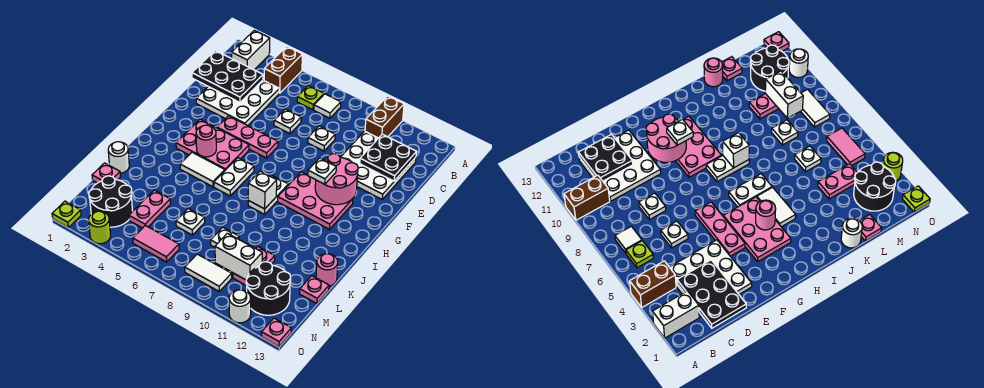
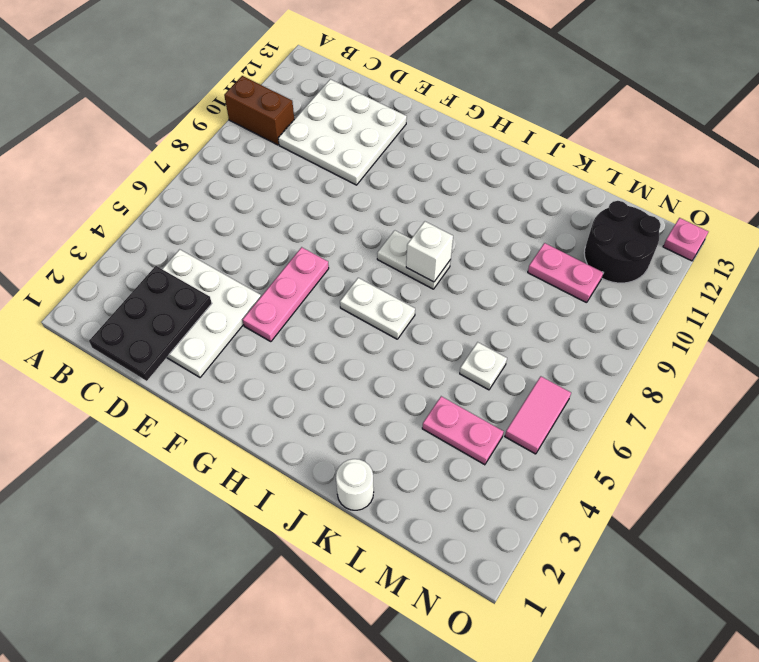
none -> white 1x2 brick [232,30,270,70]
none -> brown 1x2 brick [264,47,302,93]
none -> lime 1x1 plate [297,86,324,110]
none -> white 1x1 tile [314,94,341,118]

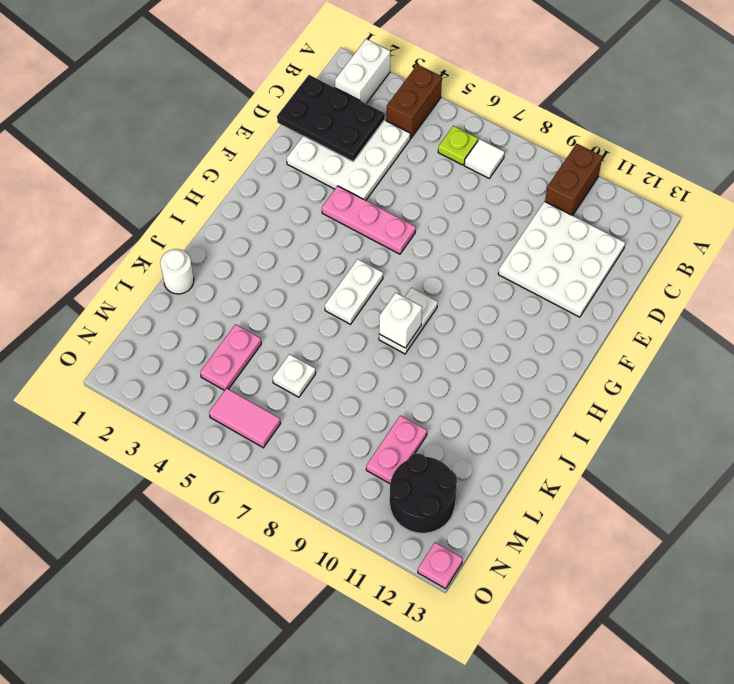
none -> white 1x1 plate [274,109,301,134]
none -> white 1x1 plate [308,126,335,151]
none -> pink 2x3 plate [176,119,249,170]
none -> pink 2x3 plate [278,172,353,229]

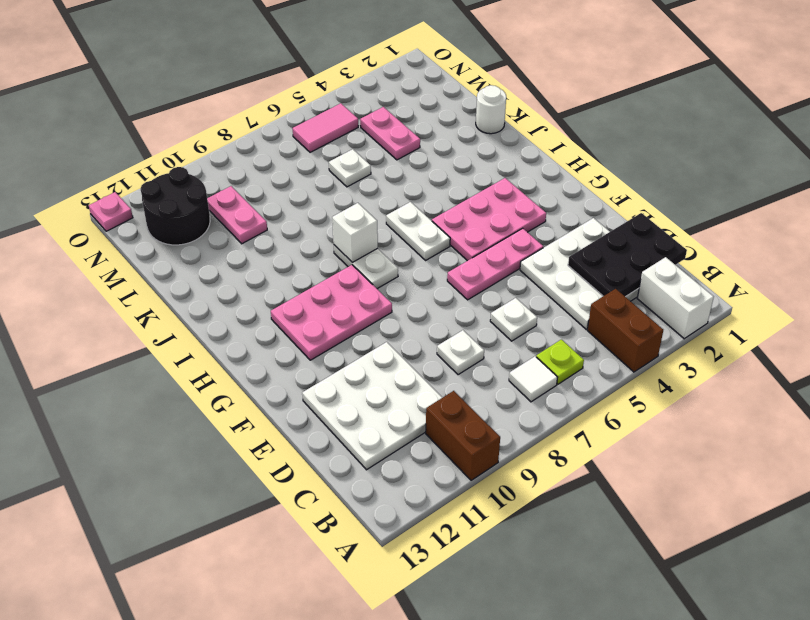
none -> white 1x2 tile [180,152,225,187]
none -> pink 1x1 round brick [316,254,338,286]
none -> pink 1x1 plate [92,163,120,183]
none -> white 1x1 plate [211,227,239,247]

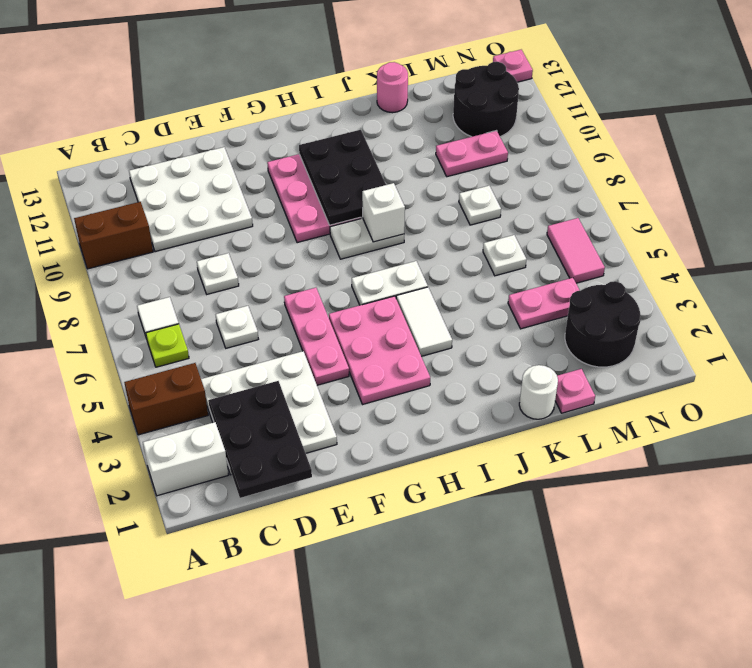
black 2x3 plate [299,130,386,225] -> none
none -> pink 1x1 plate [300,276,329,303]
none -> white 1x2 tile [185,254,232,291]
none -> lime 1x1 plate [52,201,81,227]
none -> lime 1x1 round brick [89,211,111,244]

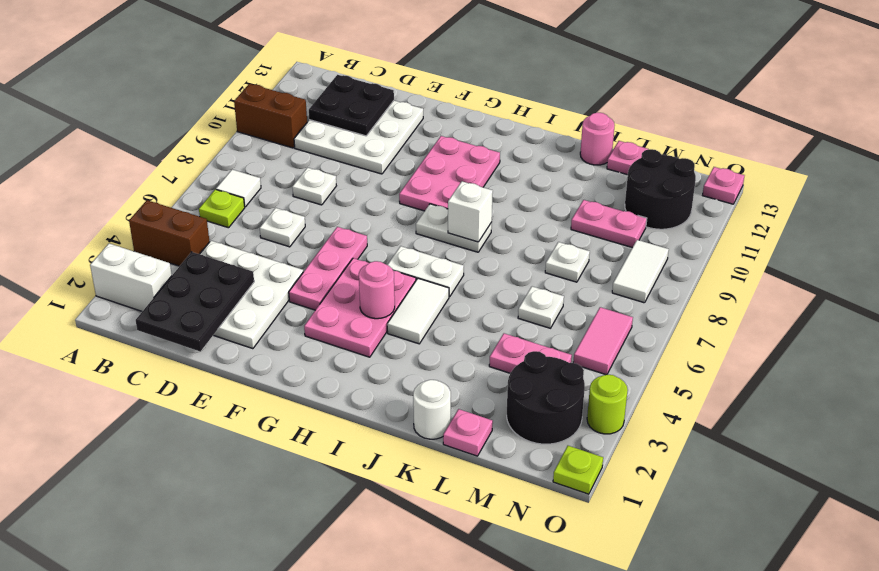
none -> white 1x1 round brick [229,290,251,323]
none -> pink 2x2 round brick [315,154,358,205]
none -> white 1x2 brick [215,233,262,280]
none -> white 1x1 plate [308,158,336,184]

